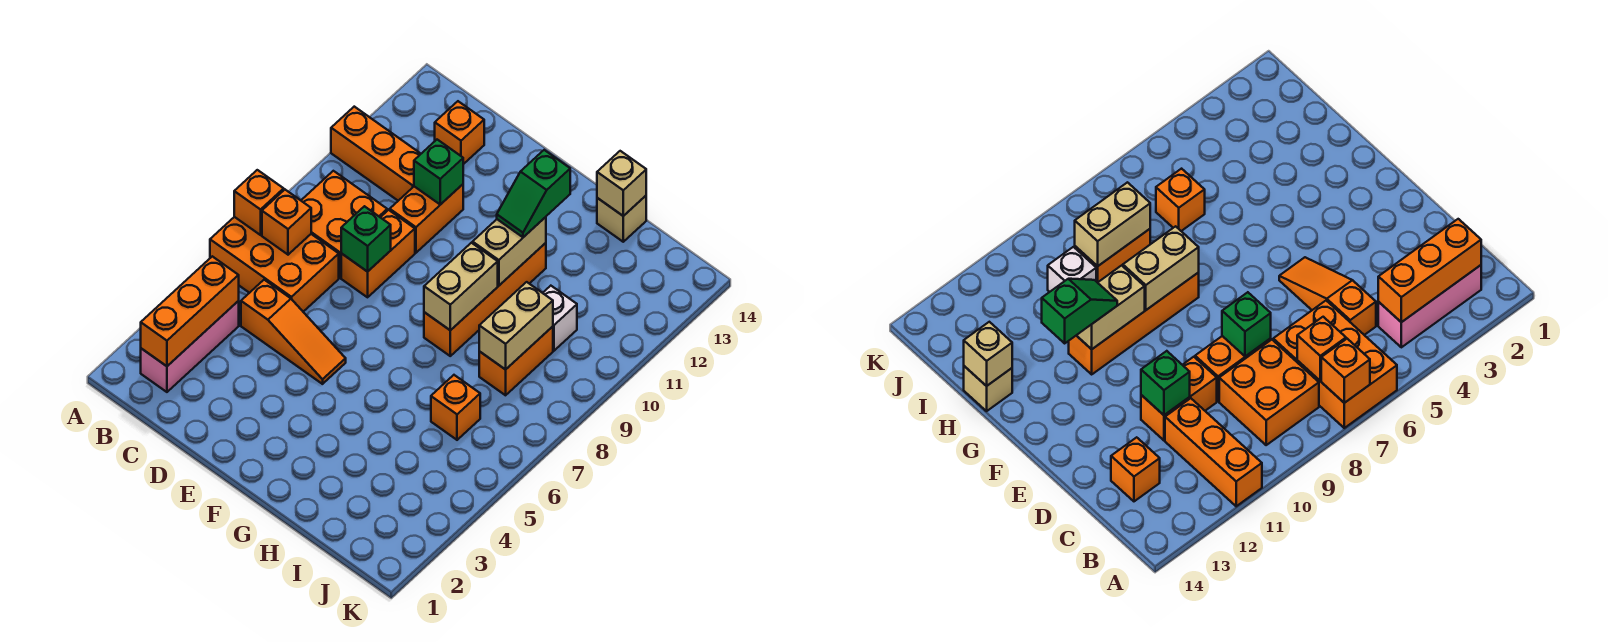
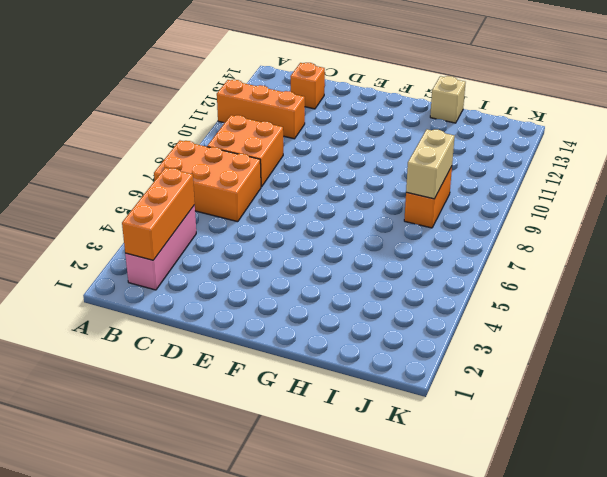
none -> orange 1x3 slope [241,280,346,384]
none -> orange 1x2 brick [341,210,415,297]
none -> orange 1x2 brick [390,184,463,253]

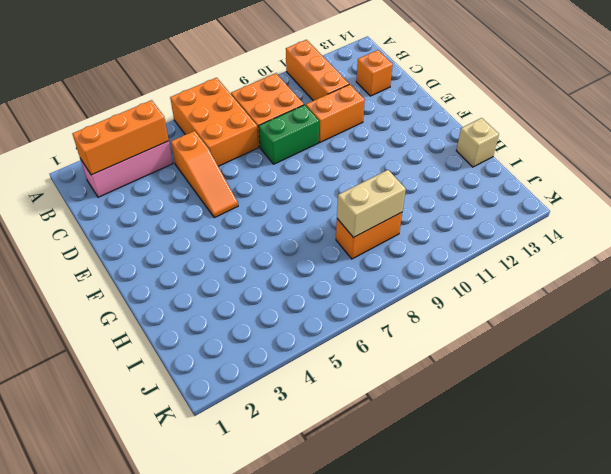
green 1x2 brick [259,105,319,164] -> orange 1x2 brick [341,210,415,297]
none -> orange 1x4 brick [424,243,546,356]
none -> orange 1x1 brick [431,375,480,440]
none -> white 1x1 brick [543,286,577,351]

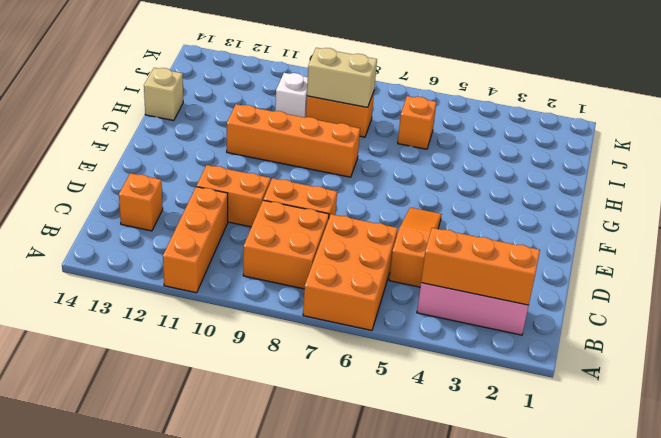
none -> orange 1x1 brick [234,170,284,235]
none -> orange 1x1 brick [262,190,311,255]
none -> green 1x1 brick [341,206,391,272]

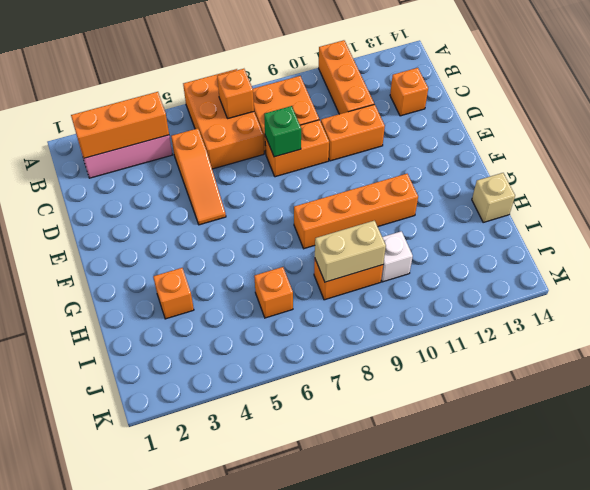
orange 1x1 brick [153,268,194,319] -> orange 1x1 brick moved to [234,170,284,235]
none -> green 1x1 brick [414,140,463,205]
none -> tan 1x2 brick [424,243,498,330]
none -> tan 1x2 brick [473,217,546,286]

